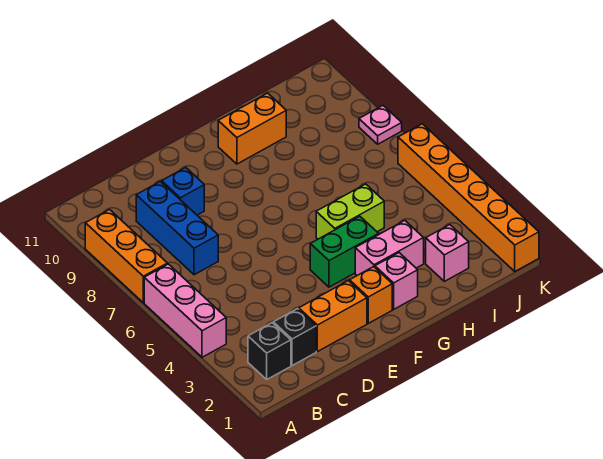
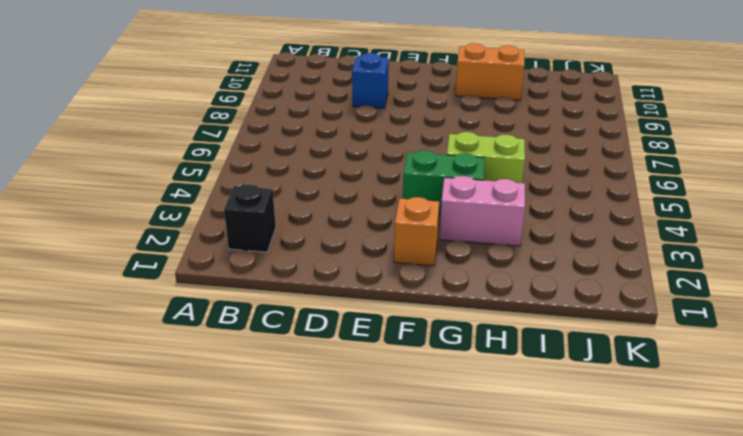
none -> pink 1x3 brick [144,264,226,357]
none -> orange 1x3 brick [85,210,167,303]
none -> black 1x1 brick [273,309,316,366]

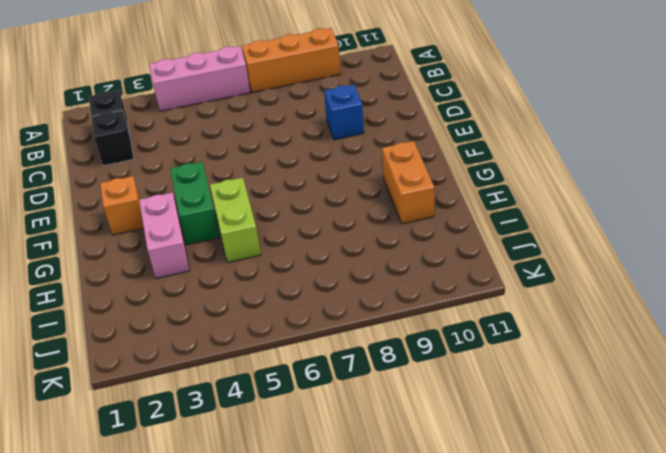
none -> blue 1x3 brick [136,181,218,275]
none -> orange 1x2 brick [299,281,367,352]
none -> pink 1x1 brick [375,253,418,309]

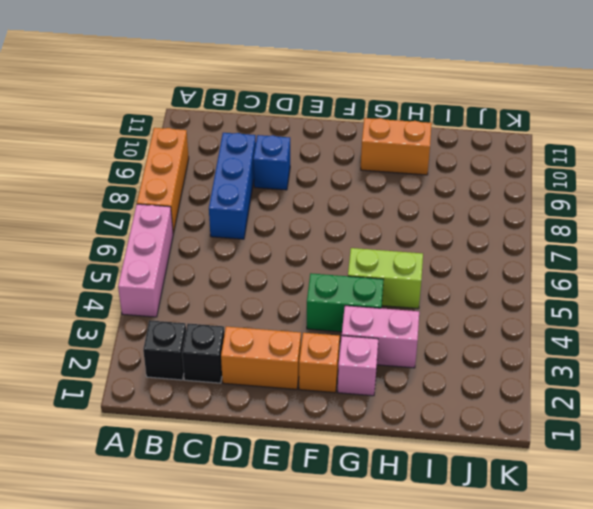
none -> pink 1x1 brick [426,225,469,281]
none -> orange 1x6 brick [398,124,539,271]
none -> pink 1x1 plate [359,106,402,144]

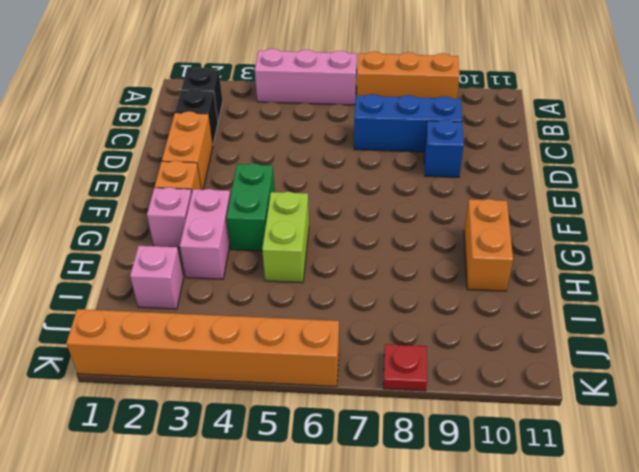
red 1x1 plate [383,344,427,391] -> pink 1x1 plate [359,106,402,144]

